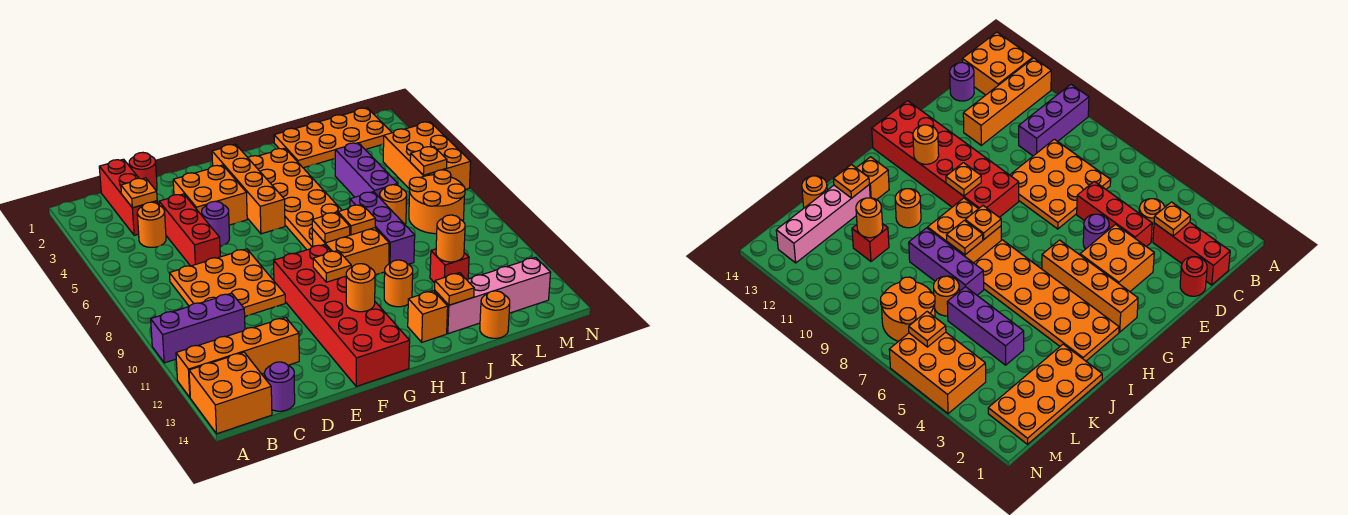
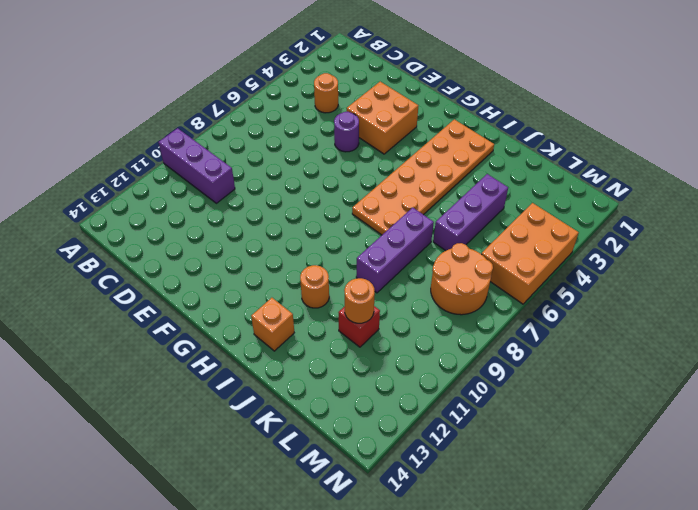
none -> orange 1x4 brick [176,317,299,397]
none -> orange 2x2 brick [189,352,272,434]
none -> red 1x3 brick [99,159,157,235]
none -> orange 3x3 plate [170,249,285,316]

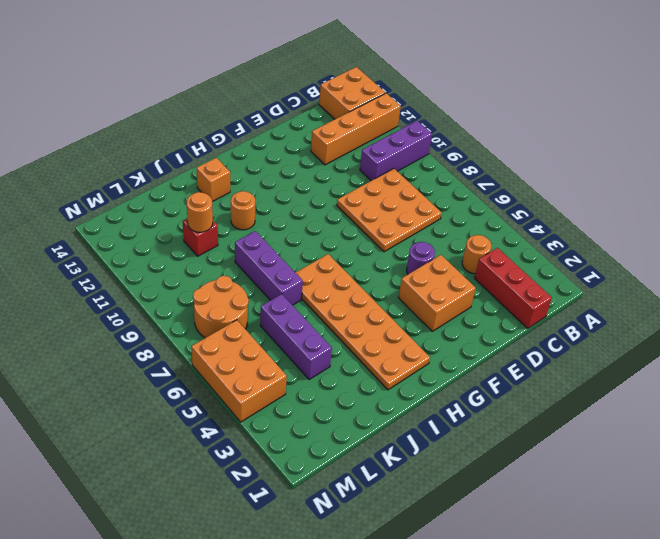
none -> purple 1x1 round brick [265,362,295,411]
none -> red 1x1 round brick [129,152,157,191]
none -> red 1x3 brick [159,194,220,266]
none -> red 2x6 brick [274,245,410,386]

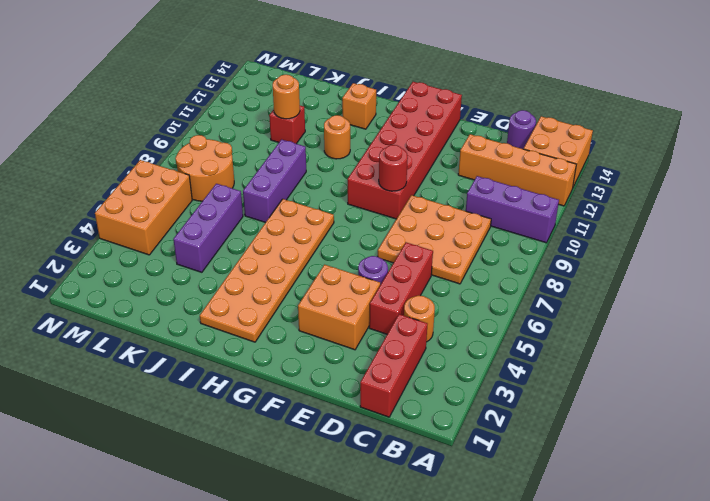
red 1x1 round brick [379,145,408,191] -> red 1x1 round brick moved to [129,152,157,191]
none -> orange 1x4 brick [212,144,285,234]
none -> orange 2x2 brick [312,228,389,275]
none -> orange 2x4 plate [274,108,392,168]
none -> pink 1x4 brick [435,257,551,334]

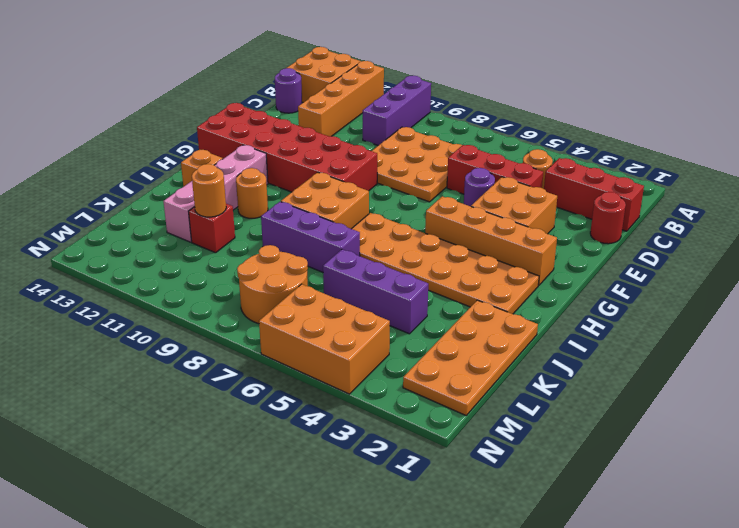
pink 1x4 brick [163,145,268,242] -> pink 1x4 brick moved to [435,257,551,334]
none -> orange 1x1 round brick [380,185,407,224]
none -> orange 1x1 round brick [480,291,510,338]
none -> orange 1x1 plate [121,178,157,208]
none -> orange 1x1 plate [313,250,351,282]

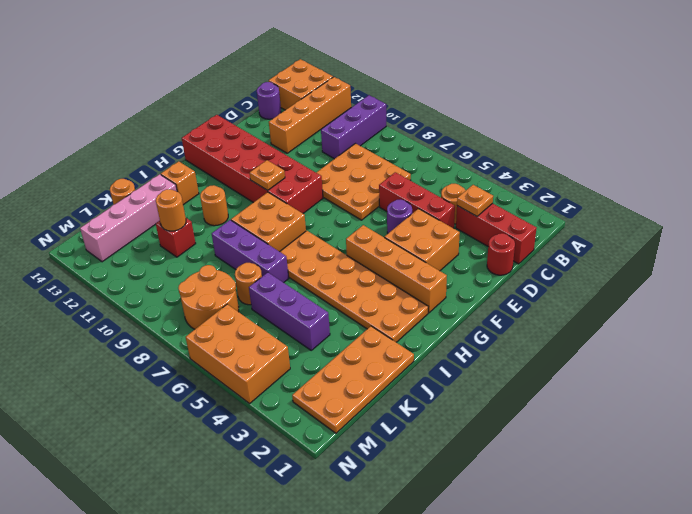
none -> orange 1x1 round brick [346,264,375,312]
none -> orange 1x1 plate [312,212,350,243]
none -> orange 1x1 plate [338,205,375,235]
none -> orange 1x1 plate [435,273,474,305]

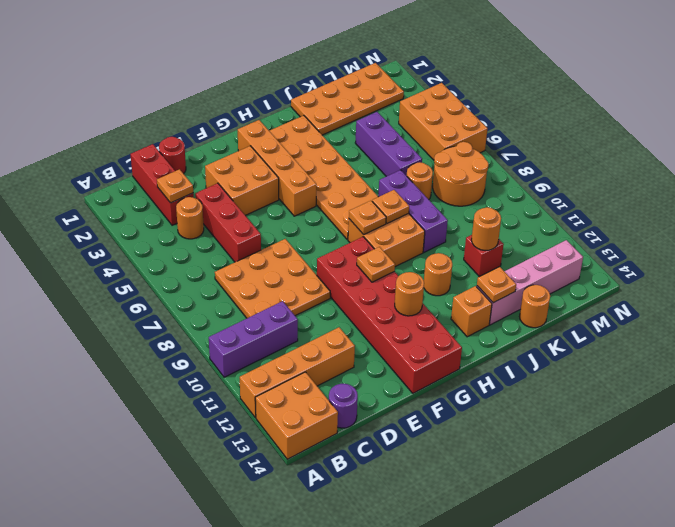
none -> purple 1x1 round brick [202,201,230,246]
none -> orange 1x1 plate [410,146,447,175]

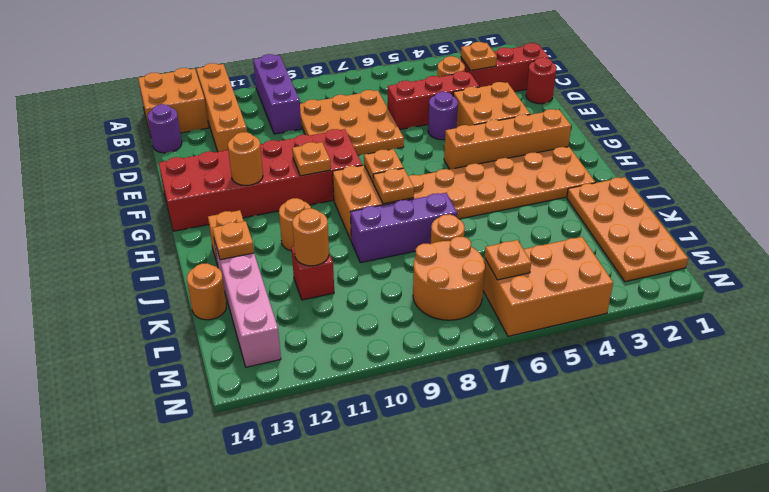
none -> purple 1x3 brick [335,143,398,198]

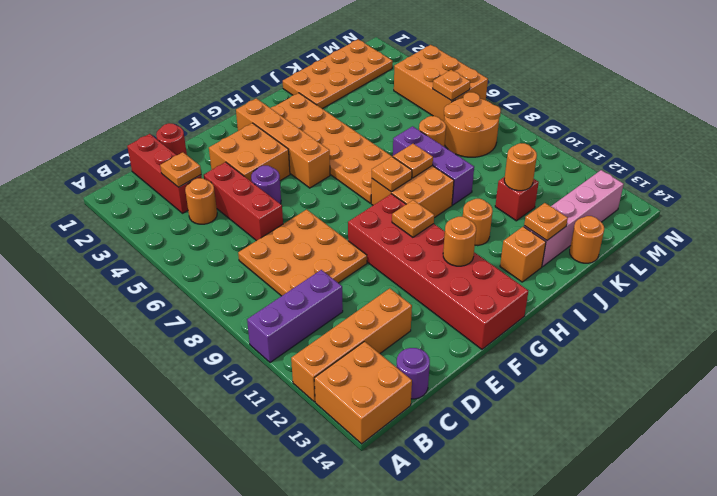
none -> purple 1x3 brick [335,143,398,198]

